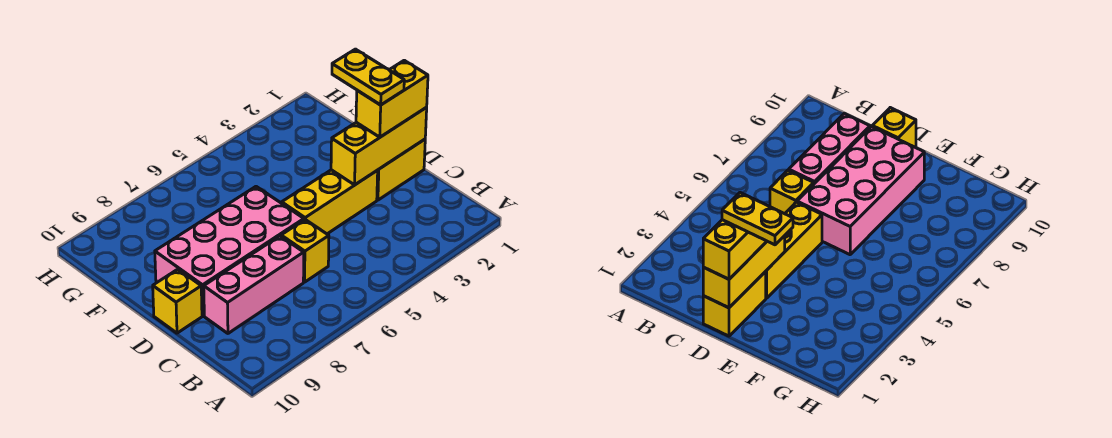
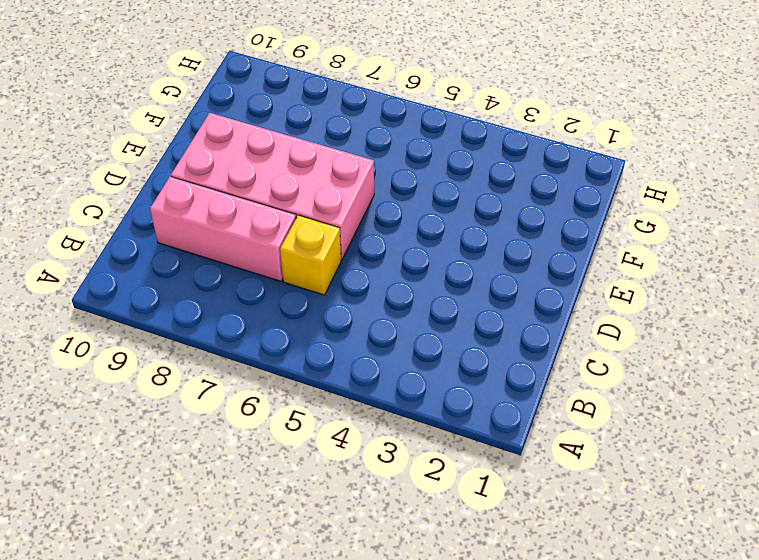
none -> yellow 1x2 brick [377,139,425,200]
none -> yellow 1x3 brick [282,170,378,234]

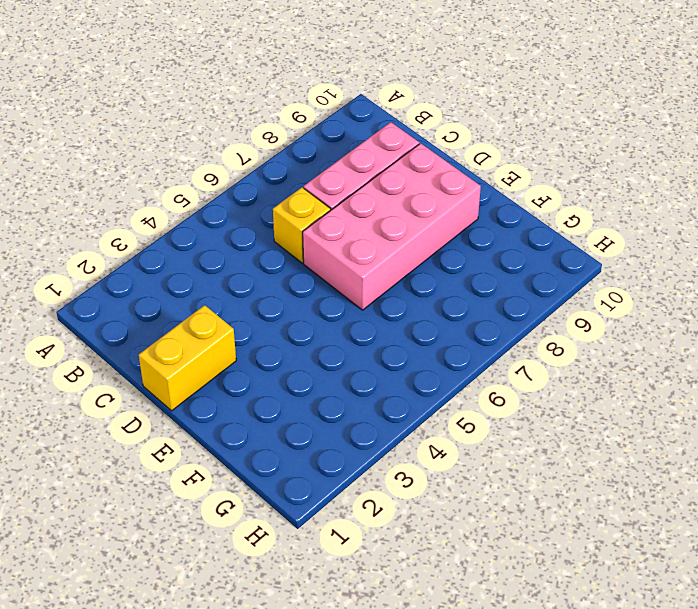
none -> yellow 1x3 brick [282,170,378,234]
none -> yellow 1x1 brick [153,269,202,333]

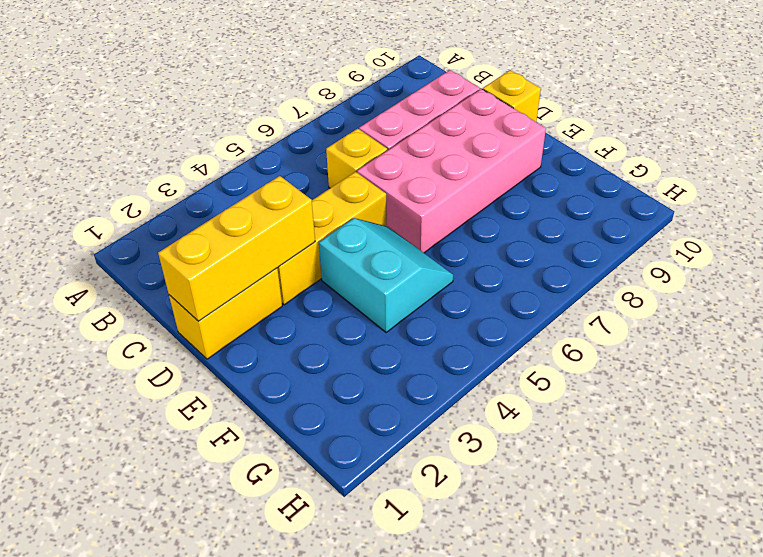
cyan 2x2 slope [319,218,453,332] -> none
none -> yellow 1x2 brick [356,60,428,137]
none -> yellow 1x2 plate [332,49,404,105]

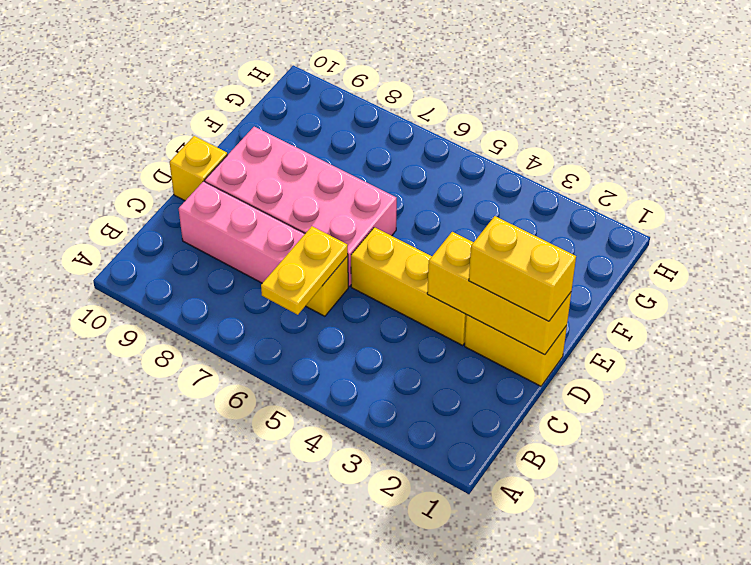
yellow 1x2 plate [261,226,348,315] -> yellow 1x2 plate moved to [332,49,404,105]

